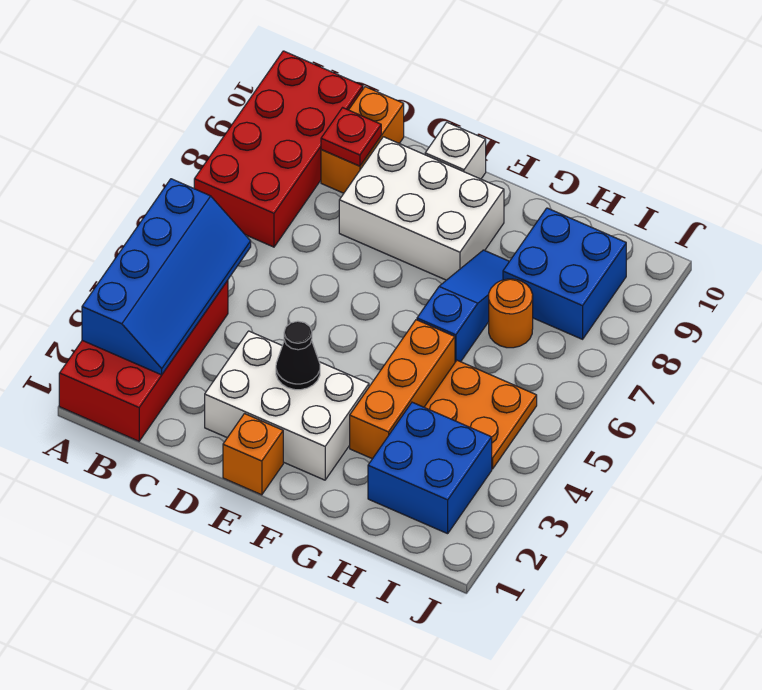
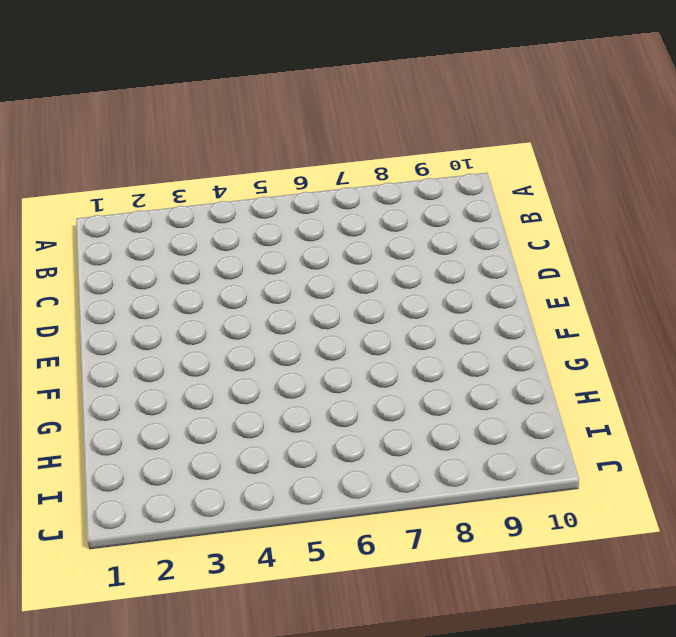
none -> red 2x4 brick [59,280,228,441]
none -> red 2x4 brick [194,51,363,247]
none -> orange 1x2 brick [321,87,404,193]

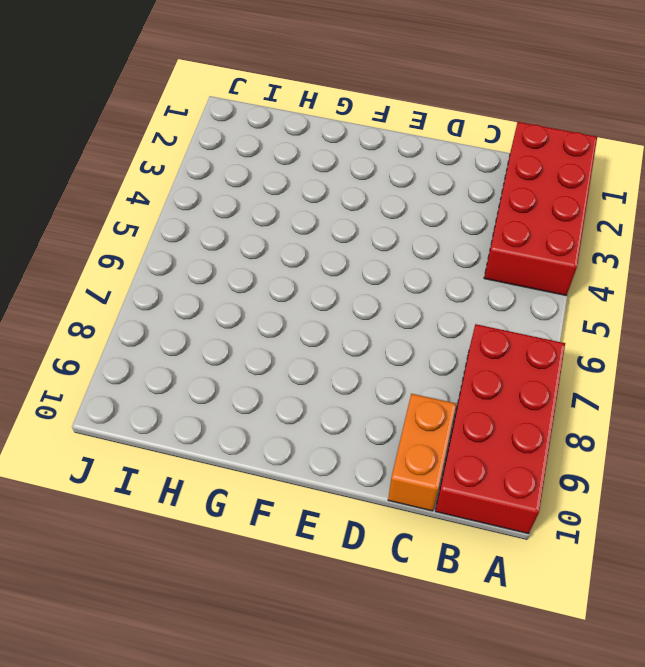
none -> white 2x3 brick [205,331,369,480]
none -> white 2x3 brick [339,137,504,280]
none -> orange 1x1 brick [223,414,283,495]

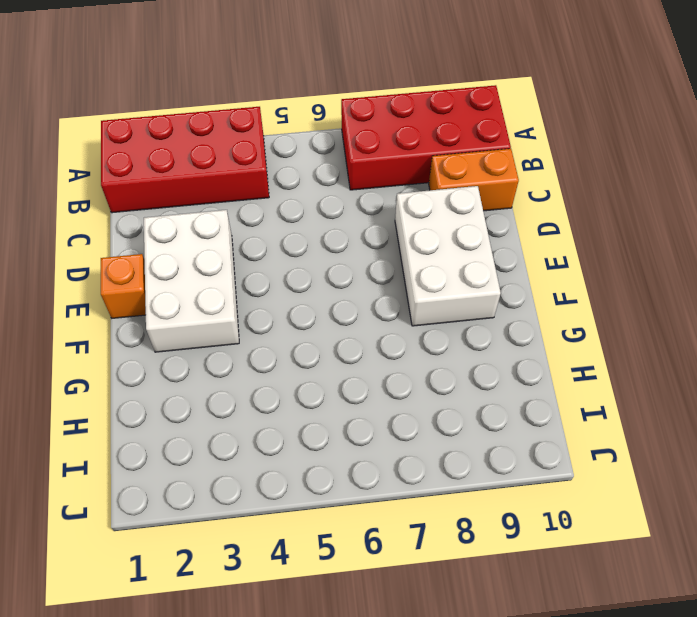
none -> white 1x1 brick [425,122,486,179]
none -> orange 1x3 brick [350,320,455,459]
none -> blue 1x3 slope [417,250,509,362]

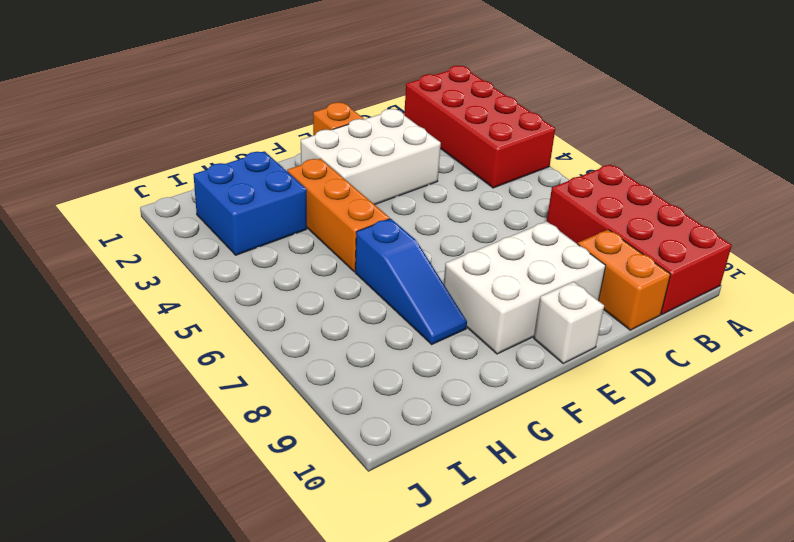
none -> orange 2x2 plate [424,360,537,469]
none -> orange 1x1 round brick [489,279,533,348]
none -> blue 2x2 brick [503,208,626,339]

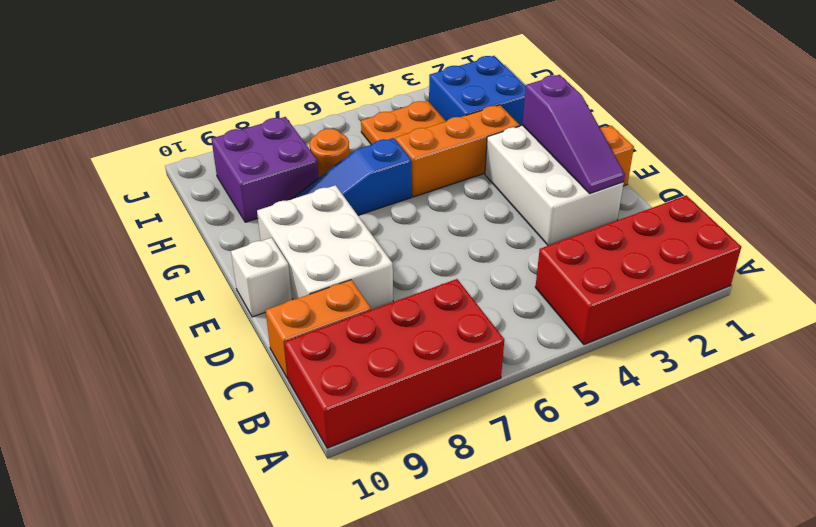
purple 1x3 slope [522,75,625,194] -> none
purple 2x2 brick [211,117,319,222] -> blue 2x2 brick [503,208,626,339]
none -> blue 2x4 slope [82,179,251,375]
none -> red 1x1 plate [321,108,381,166]
none -> black 1x1 cone [276,321,320,390]

